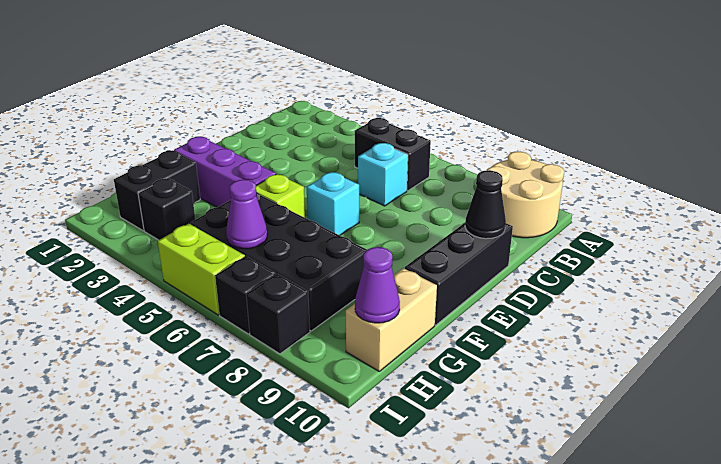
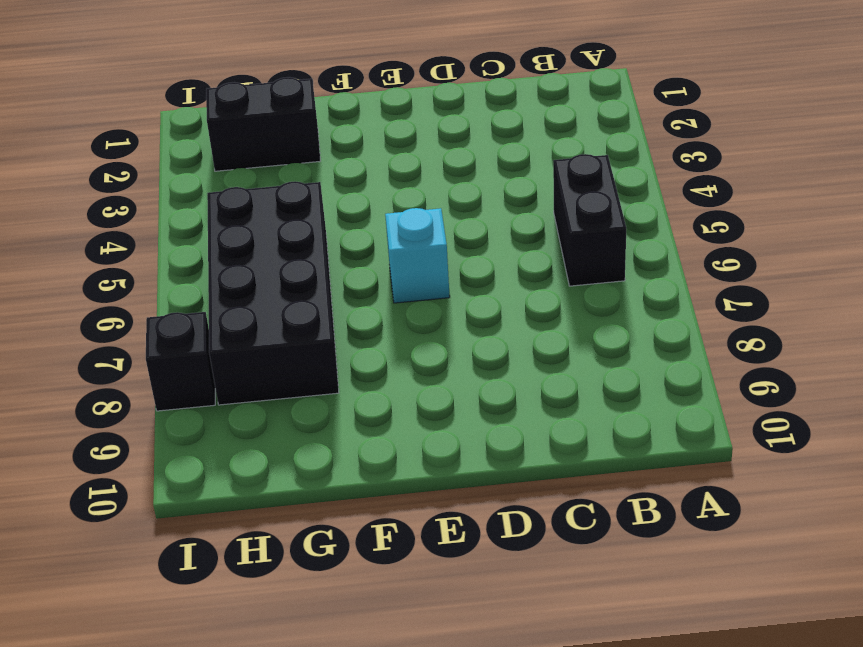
none -> tan 2x2 round brick [487,152,564,238]
none -> cyan 1x1 brick [358,143,408,206]
none -> black 1x3 brick [405,223,513,325]

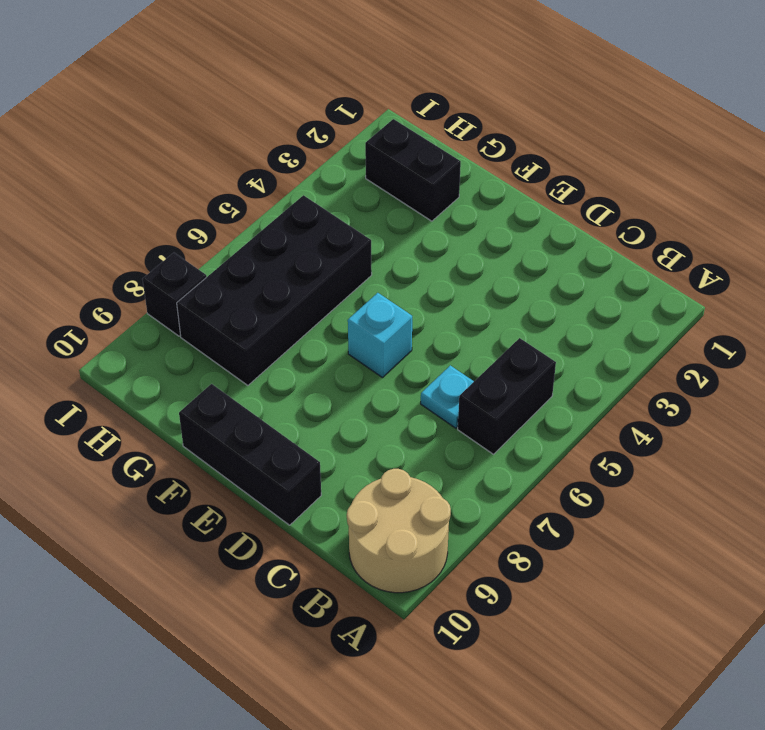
cyan 1x1 plate [421,365,474,428] -> cyan 1x1 brick [358,143,408,206]
none -> purple 1x3 brick [174,137,276,207]
none -> lime 1x1 brick [256,174,305,218]
none -> tan 1x2 brick [346,268,437,371]

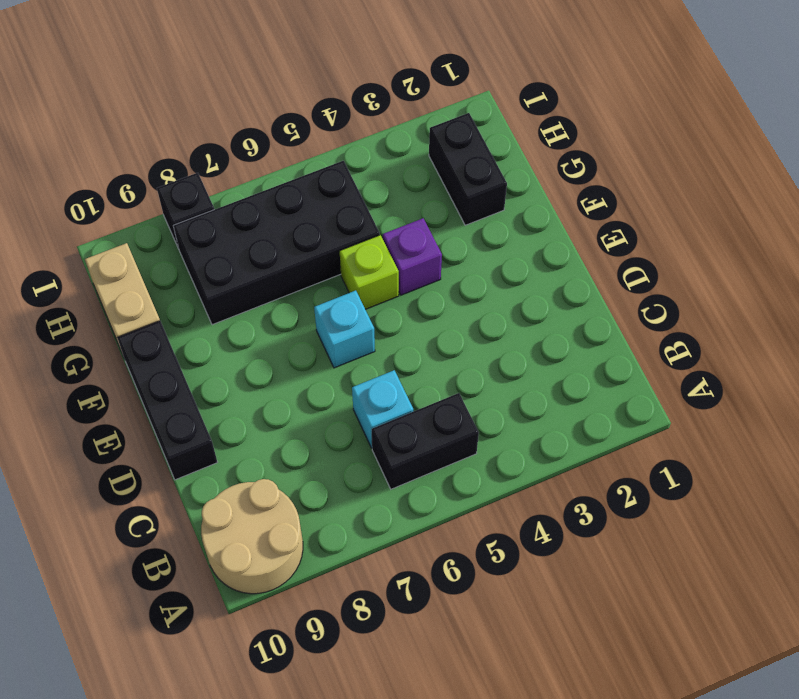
purple 1x1 brick [383,218,442,295] -> purple 1x3 brick [174,137,276,207]
none -> black 1x1 brick [138,178,195,240]
none -> lime 1x2 brick [158,224,245,315]
none -> black 1x1 brick [215,256,276,334]

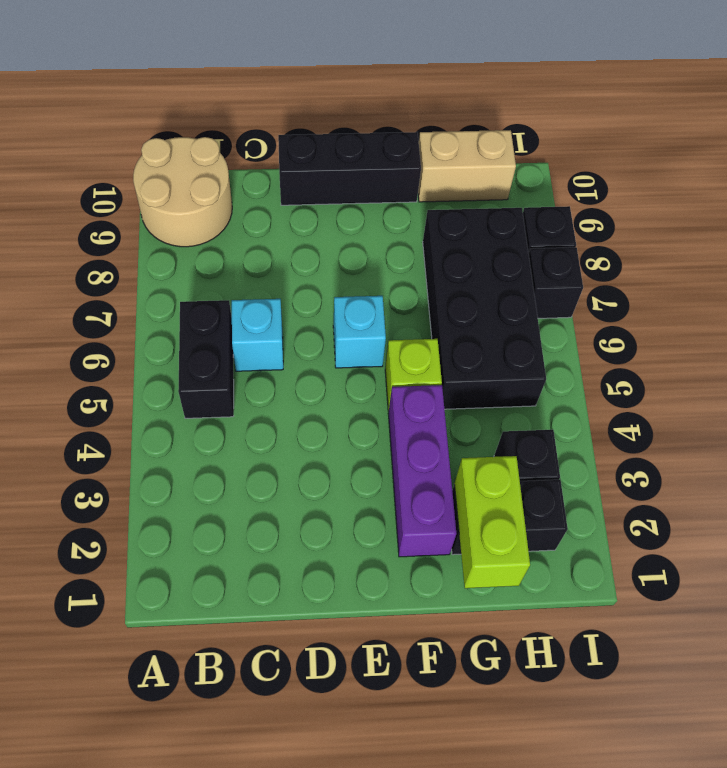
lime 1x2 brick [454,456,530,588] -> lime 1x2 brick moved to [158,224,245,315]
none -> black 1x1 cone [465,170,506,239]
none -> purple 1x1 cone [226,180,267,249]
none -> purple 1x1 cone [355,247,400,323]

